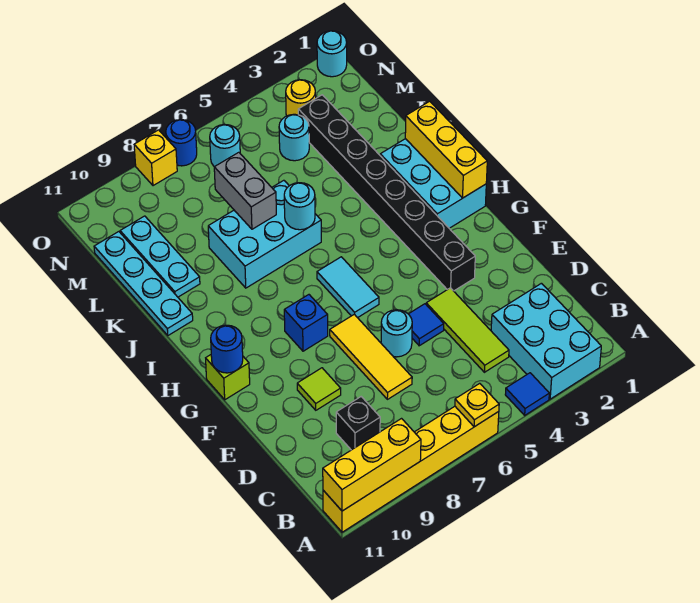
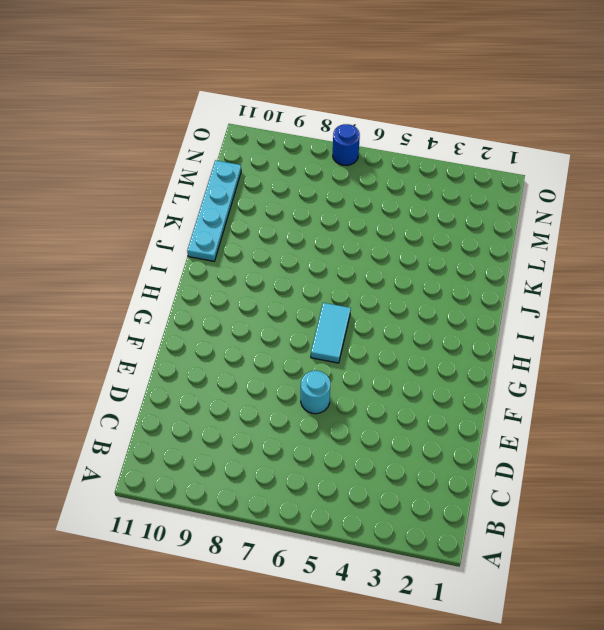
none -> cyan 2x3 brick [491,283,601,399]
none -> blue 1x1 tile [505,373,549,415]
none -> yellow 1x6 brick [323,406,499,532]

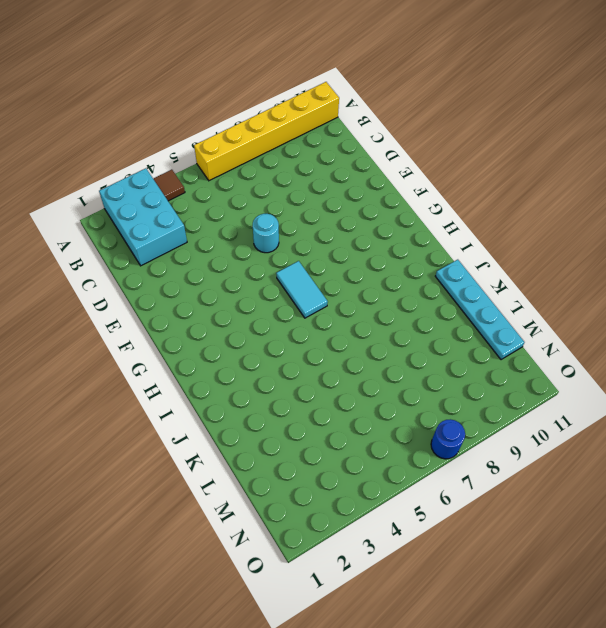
brown 1x1 tile [153,170,185,201] -> blue 1x1 tile [505,373,549,415]
none -> lime 1x3 tile [426,288,509,372]
none -> black 1x1 brick [336,397,380,450]
none -> yellow 1x3 tile [330,314,412,399]

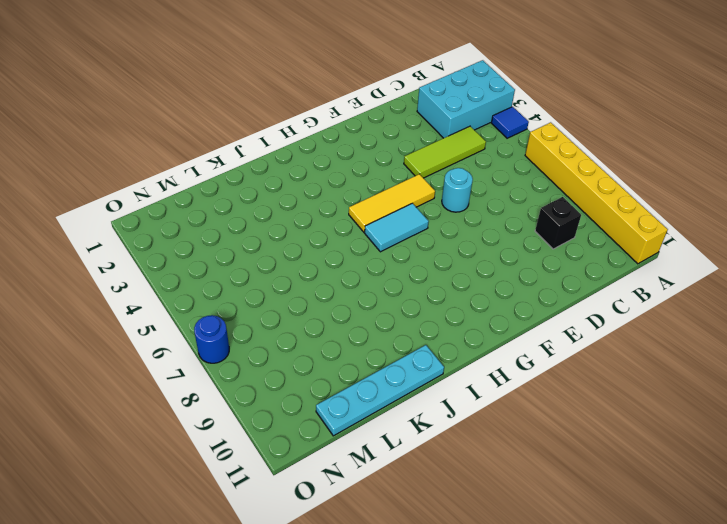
yellow 1x3 tile [349,174,435,232] -> yellow 1x3 tile moved to [330,314,412,399]
none -> blue 1x1 tile [409,304,444,346]
none -> lime 1x1 tile [297,368,341,410]
none -> black 1x8 brick [298,95,475,291]

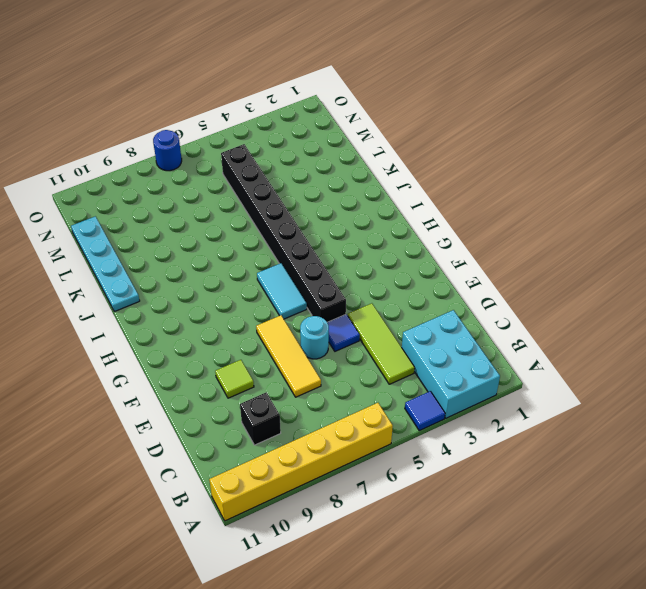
black 1x8 brick [221,144,346,322] -> black 1x8 brick moved to [298,95,475,291]
none -> blue 1x1 brick [284,295,328,351]
none -> lime 1x1 brick [206,355,250,400]
none -> cyan 2x3 brick [380,139,486,228]

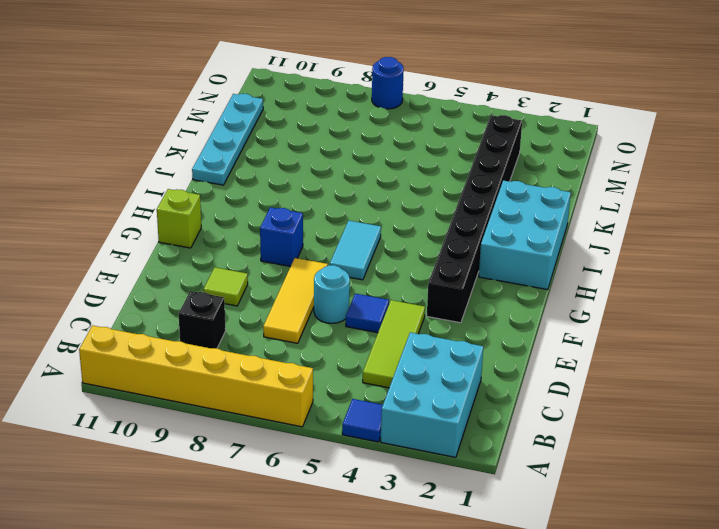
none -> cyan 2x3 brick [208,180,321,288]
none -> cyan 1x3 plate [120,216,200,297]
none -> cyan 1x1 round brick [279,114,309,161]

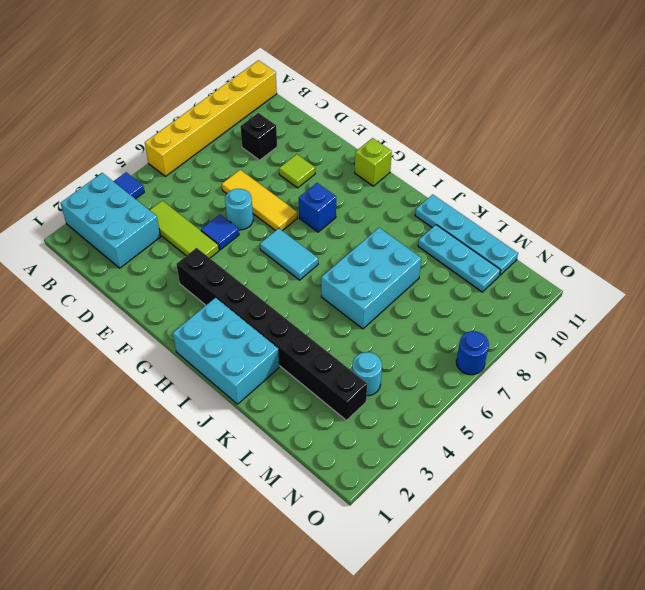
none -> yellow 1x1 round brick [286,80,316,116]
none -> cyan 1x1 round brick [210,124,240,167]
none -> cyan 1x1 round brick [317,31,347,77]

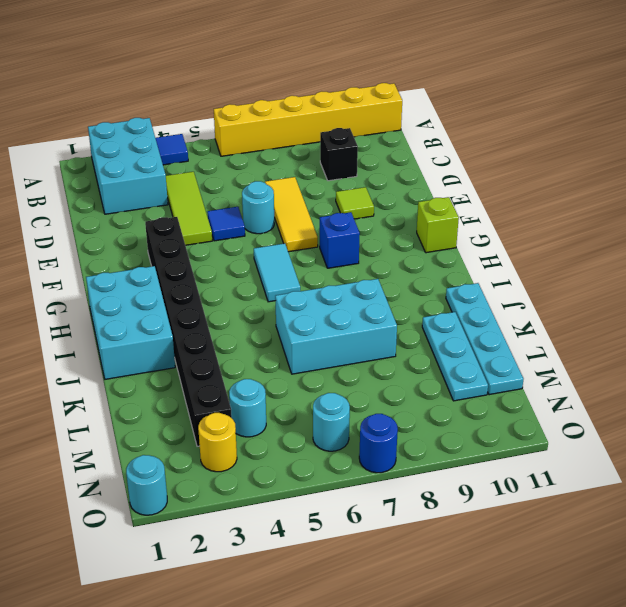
none -> yellow 1x1 brick [134,130,177,186]
none -> yellow 1x1 plate [455,383,499,427]
none -> yellow 1x3 brick [323,419,421,511]

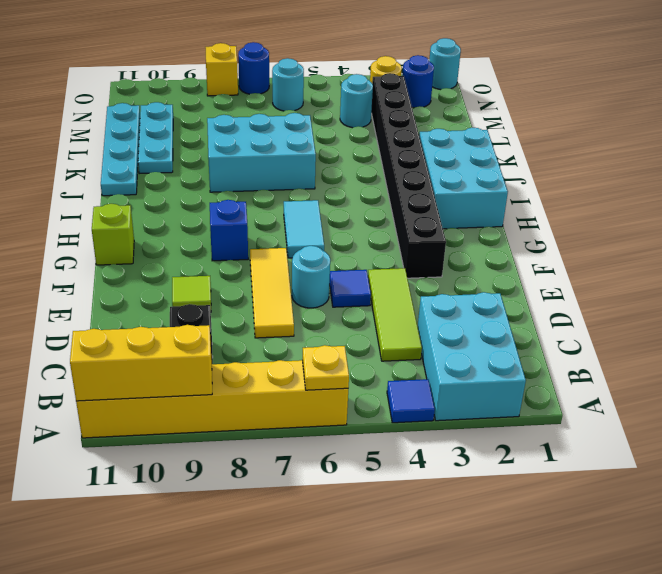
blue 1x1 round brick [402,55,434,108] -> blue 1x1 round brick moved to [211,325,243,373]
none -> yellow 1x3 brick [405,101,487,198]
none -> cyan 1x1 round brick [284,183,315,230]
none -> grey 1x2 brick [214,152,276,229]

